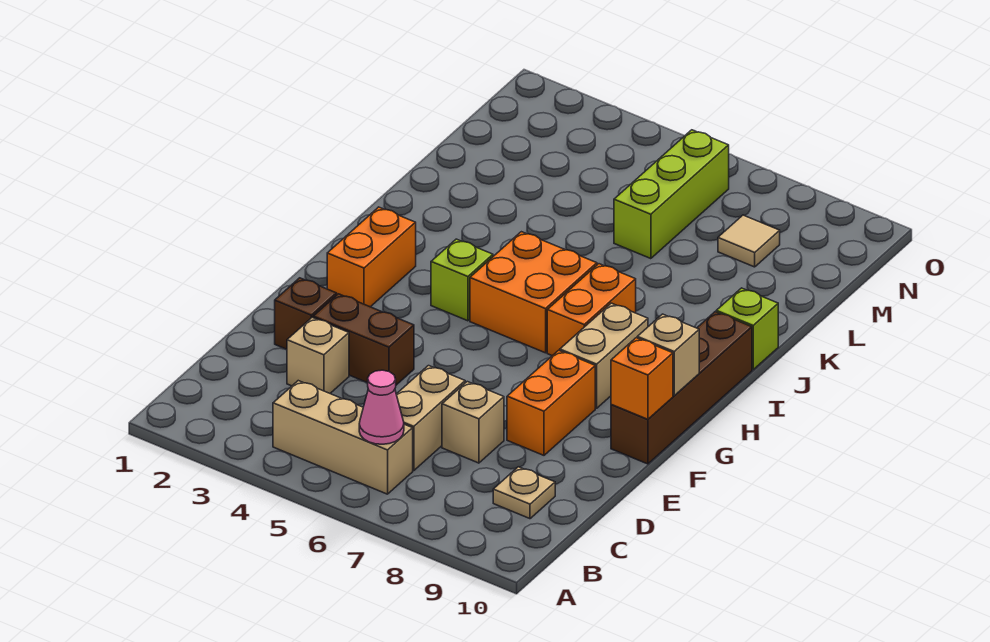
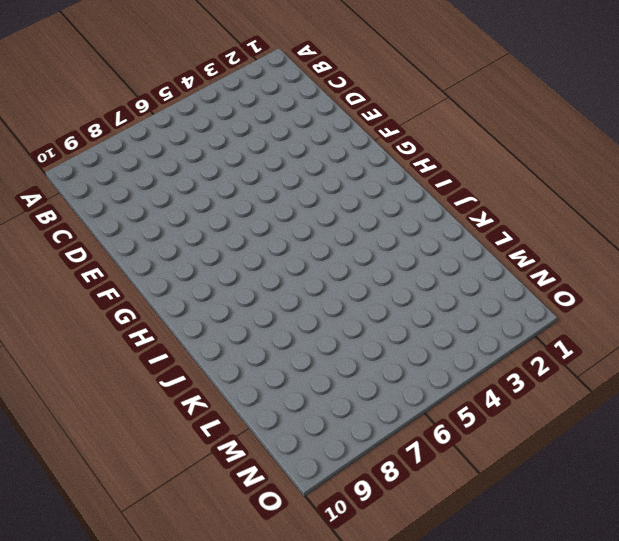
none -> tan 1x3 brick [273,381,413,494]
none -> tan 1x2 brick [396,366,465,471]
none -> tan 1x1 plate [493,467,555,519]

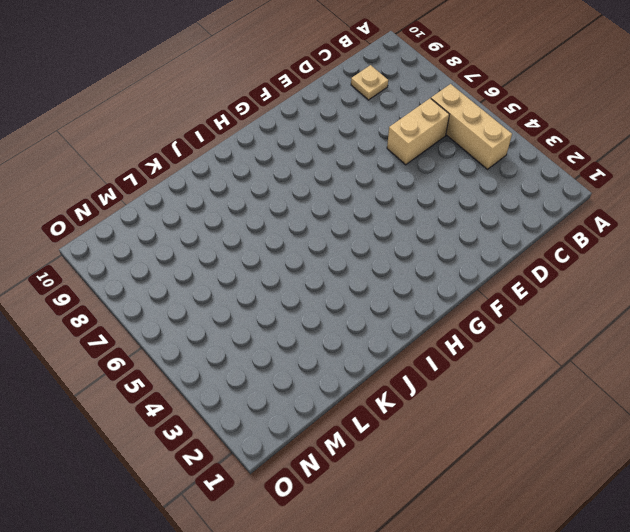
none -> tan 1x1 brick [287,318,349,393]
none -> tan 1x1 brick [442,382,504,463]
none -> brown 1x1 brick [275,278,337,349]

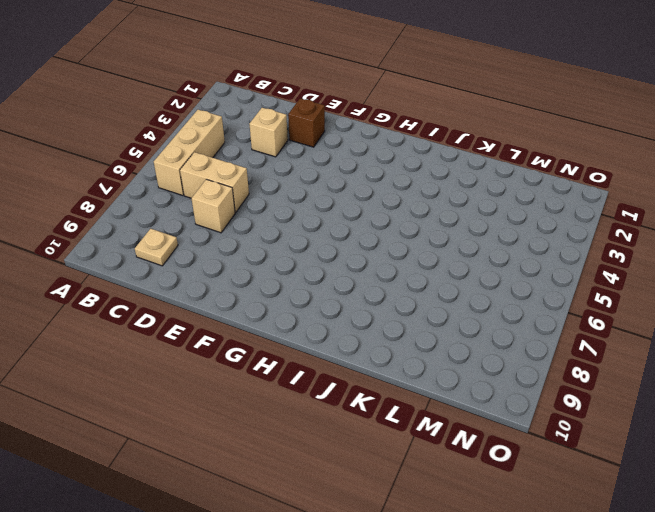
none -> brown 1x2 brick [313,294,414,385]
none -> orange 1x2 brick [507,350,595,455]
none -> brown 1x4 brick [611,312,752,464]

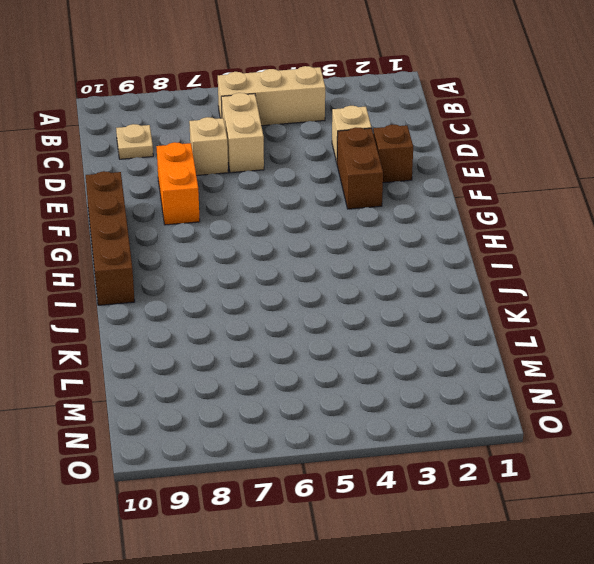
brown 1x2 brick [337,127,383,209] -> brown 1x2 brick turned to [313,294,414,385]
none -> orange 1x2 brick [327,207,416,307]
none -> tan 1x2 brick [560,303,648,408]
none -> lime 1x1 brick [431,239,493,321]

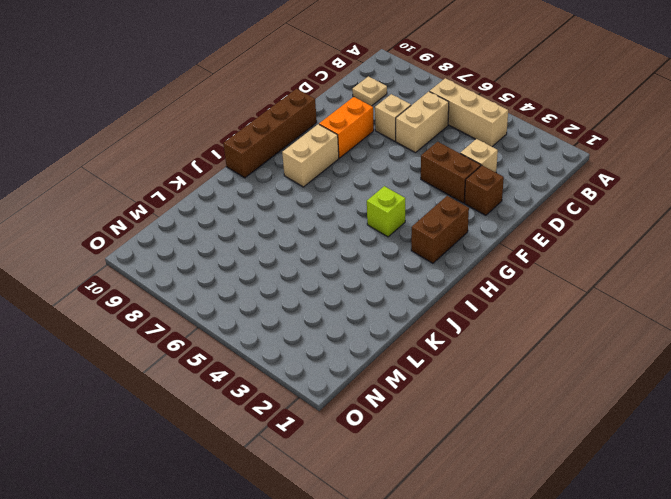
brown 1x2 brick [411,196,469,263] -> orange 1x2 brick [327,207,416,307]
none -> orange 2x2 brick [470,232,597,353]
none -> orange 1x2 brick [547,264,636,356]
none -> lime 1x1 brick [716,288,778,370]

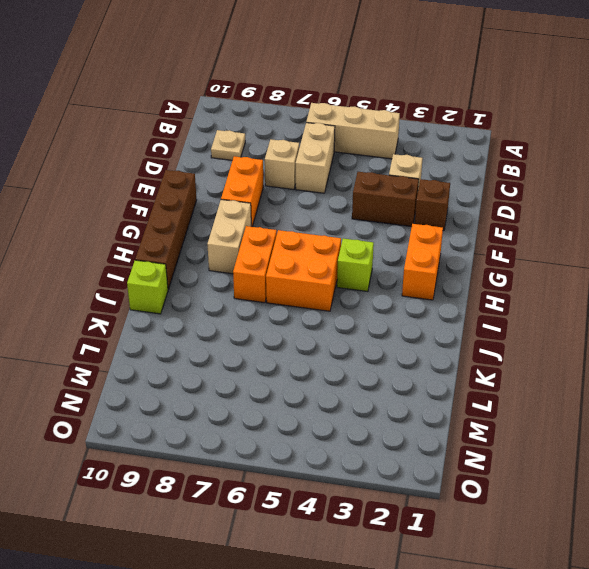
none -> lime 1x3 brick [614,130,729,259]
none -> tan 1x1 tile [718,215,780,267]
none -> pink 1x1 cone [359,370,404,444]

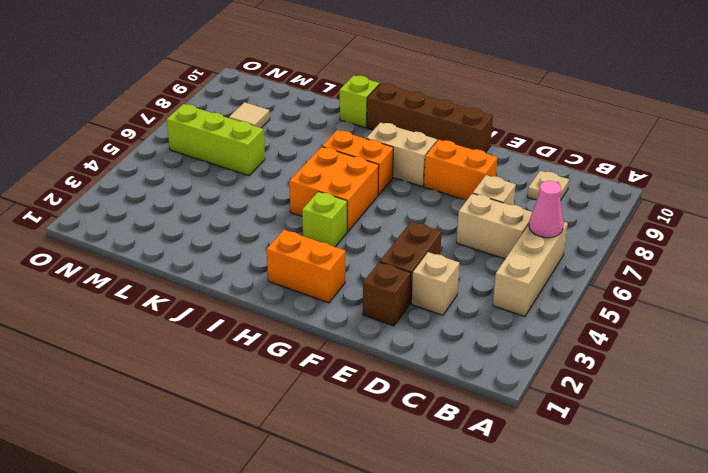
none -> orange 1x1 brick [611,338,673,419]
none -> tan 1x1 brick [637,314,699,396]

